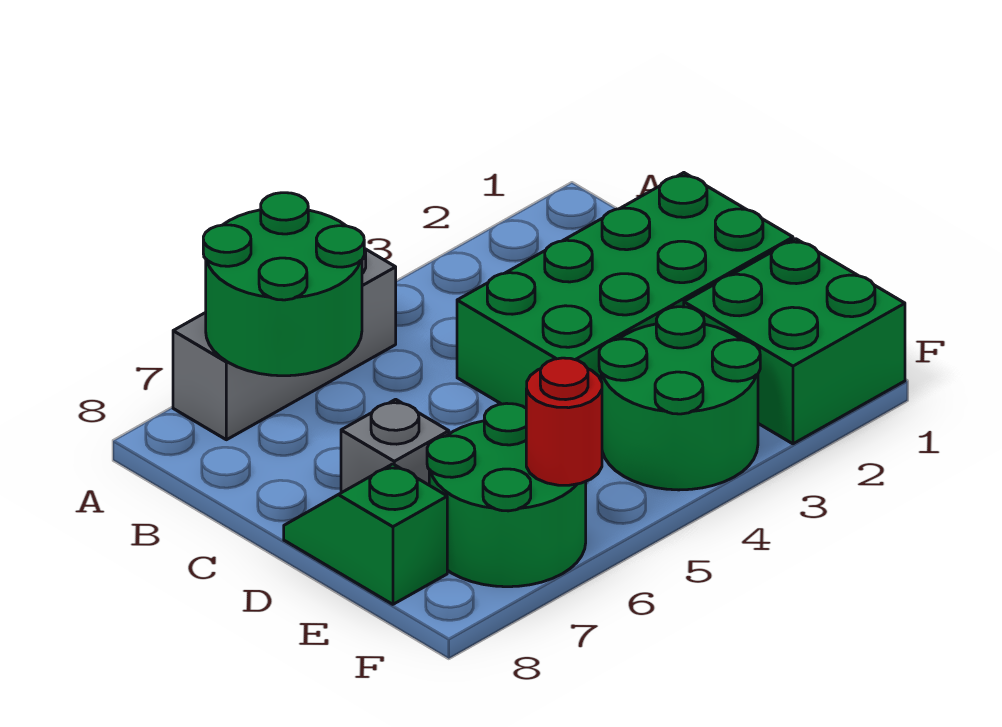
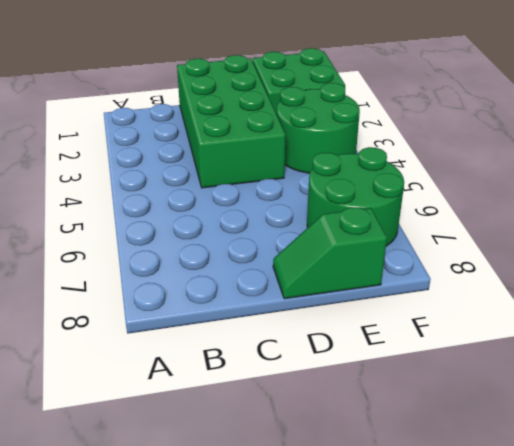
none -> grey 1x3 brick [173,249,396,440]
none -> grey 1x1 brick [341,399,449,493]

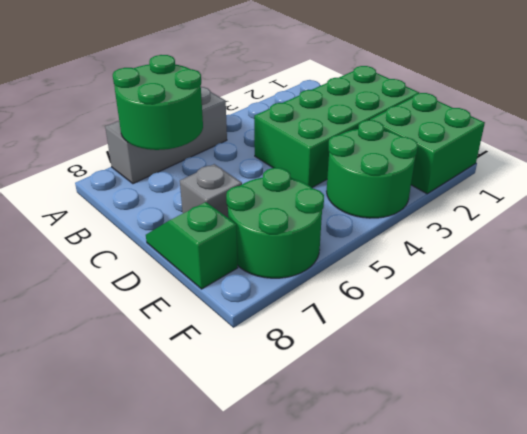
none -> red 1x1 round brick [526,358,602,485]

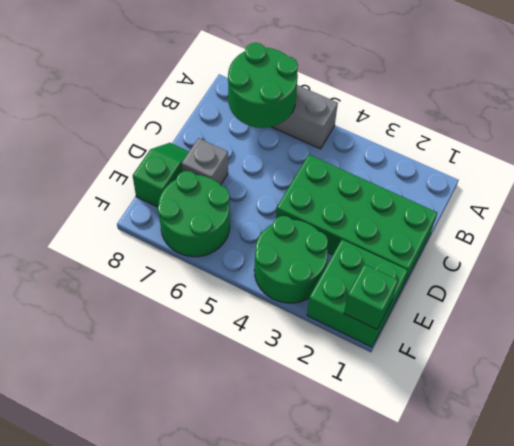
green 1x1 brick [344,264,398,329] -> none
none -> red 1x1 round brick [526,358,602,485]

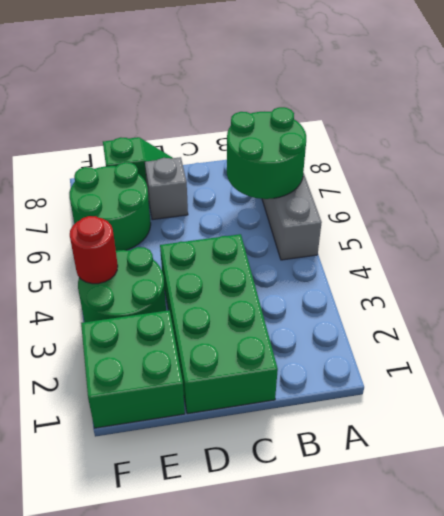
red 1x1 round brick [70,216,118,284] -> red 1x1 round brick moved to [526,358,602,485]

